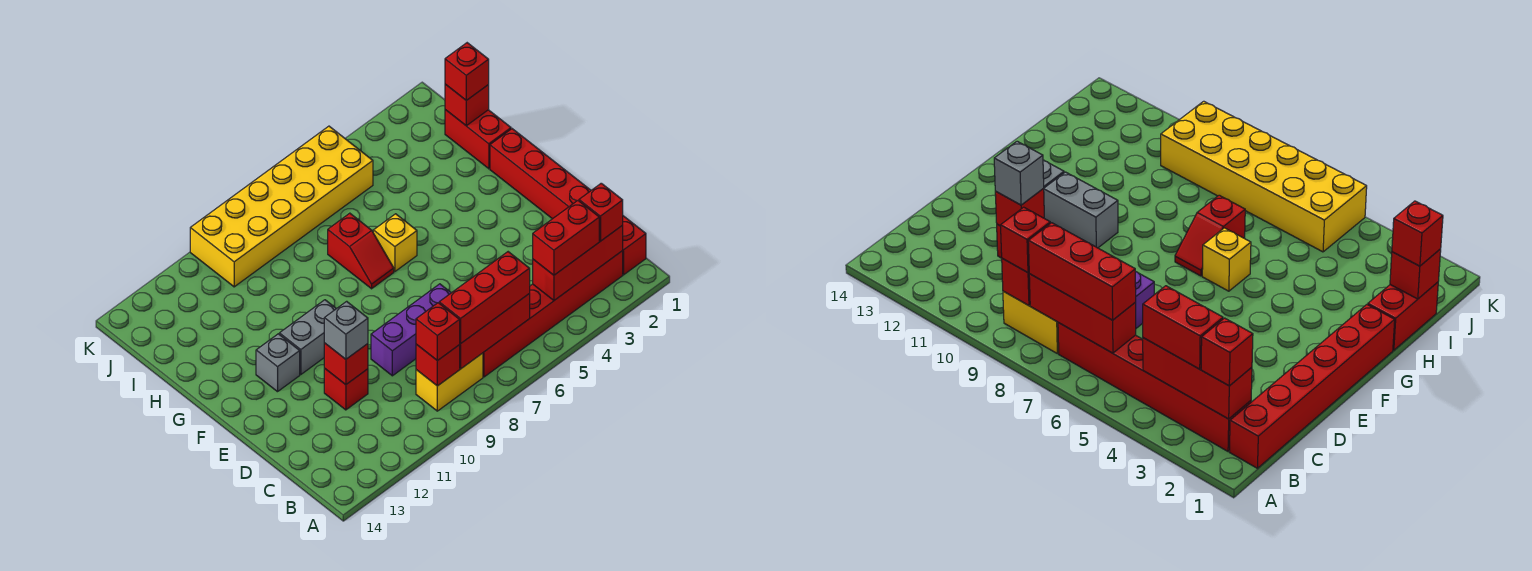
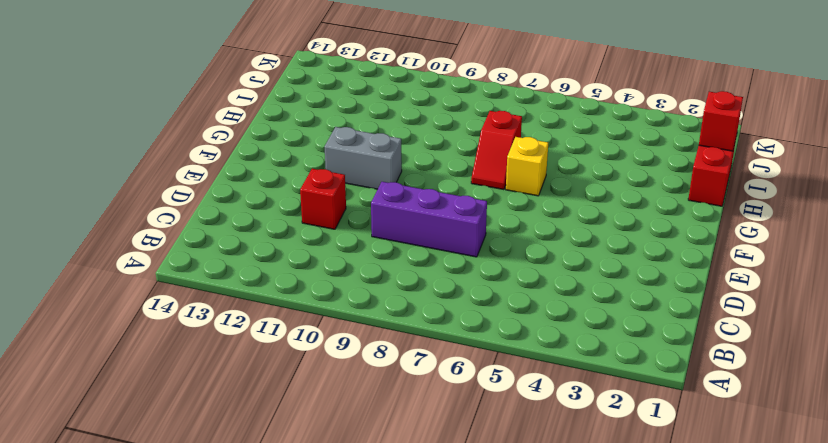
none -> red 1x6 brick [490,129,646,275]
none -> red 1x6 brick [483,251,623,377]
none -> yellow 1x2 brick [416,353,483,411]

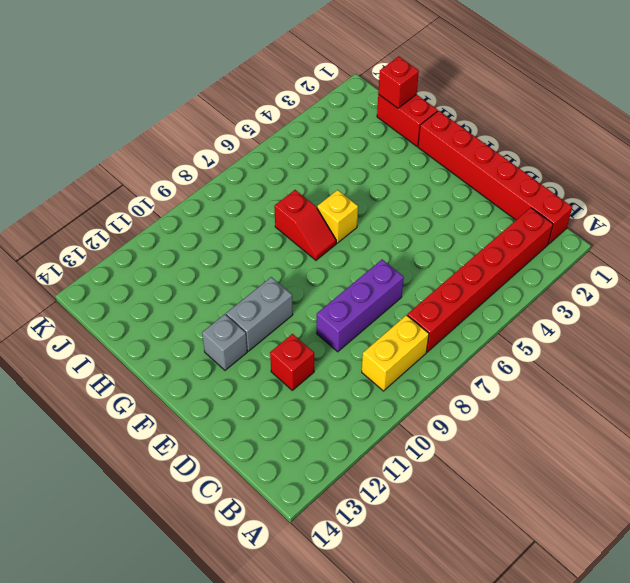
none -> yellow 2x6 brick [190,126,373,287]
none -> red 1x3 brick [533,225,623,300]
none -> red 1x3 brick [460,294,530,369]

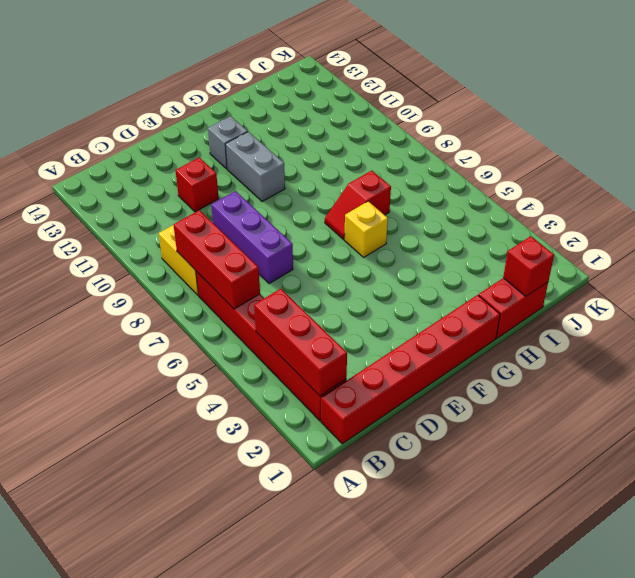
none -> yellow 2x6 brick [190,126,373,287]
none -> red 1x1 brick [416,344,460,386]
none -> red 1x1 brick [324,343,368,385]

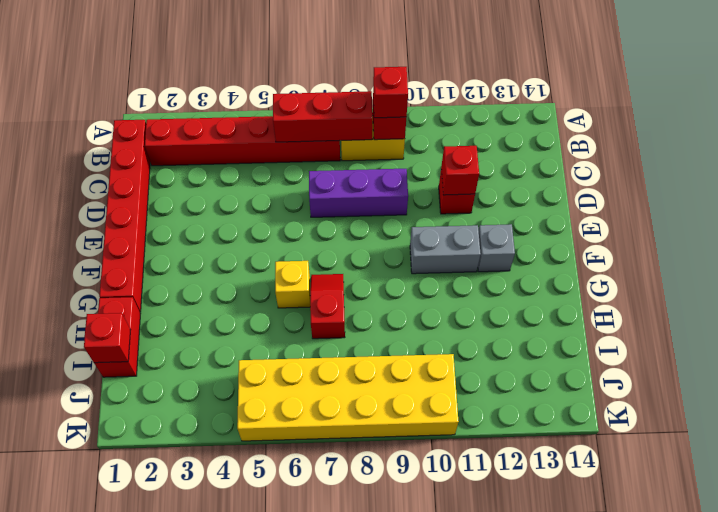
none -> red 1x3 brick [533,225,623,300]
none -> red 1x1 brick [579,183,623,241]
none -> red 1x2 brick [533,201,599,275]

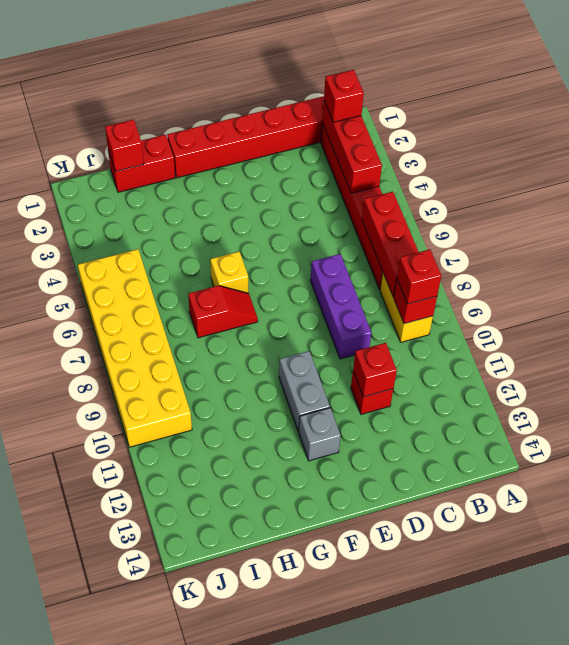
none -> red 1x2 brick [533,201,599,275]
none -> red 1x3 brick [439,252,530,343]
none -> grey 1x1 brick [324,301,368,359]

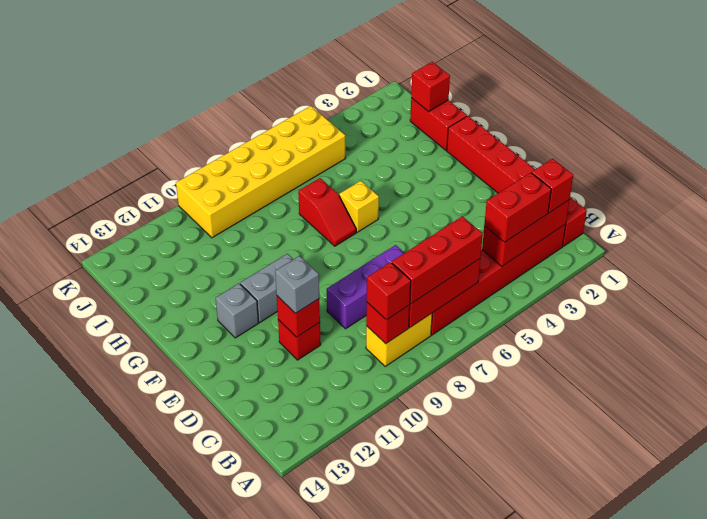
none -> red 1x1 brick [445,43,489,100]

